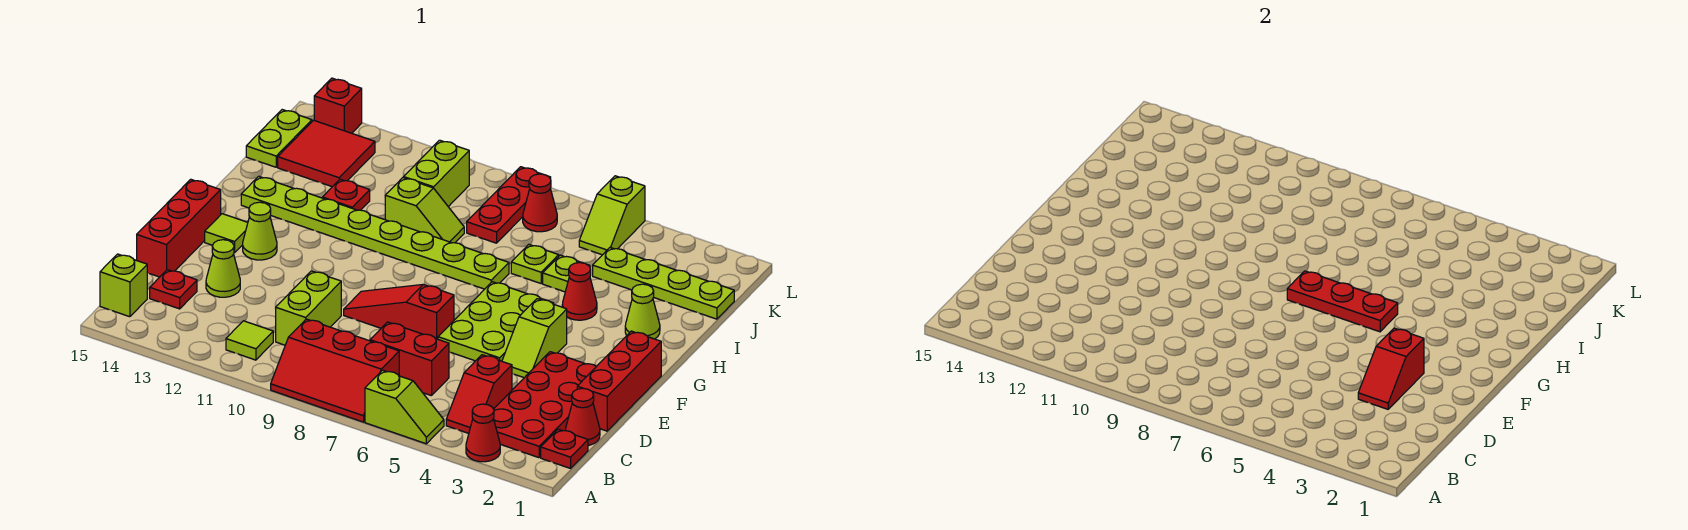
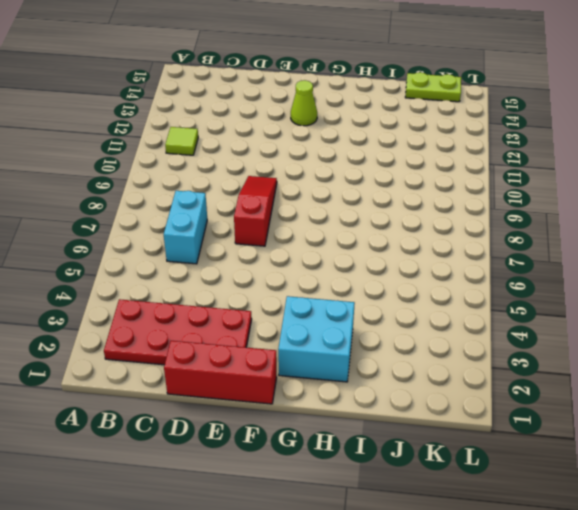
cyan 1x2 brick [164,191,207,264] -> red 1x2 brick [370,322,449,396]
cyan 2x2 brick [278,296,355,382] -> lime 1x1 cone [625,284,660,339]
none -> red 1x1 cone [466,404,500,462]
none -> lime 1x2 slope [365,370,444,444]
none -> red 2x3 slope [271,319,399,422]
none -> red 1x1 plate [541,429,588,468]

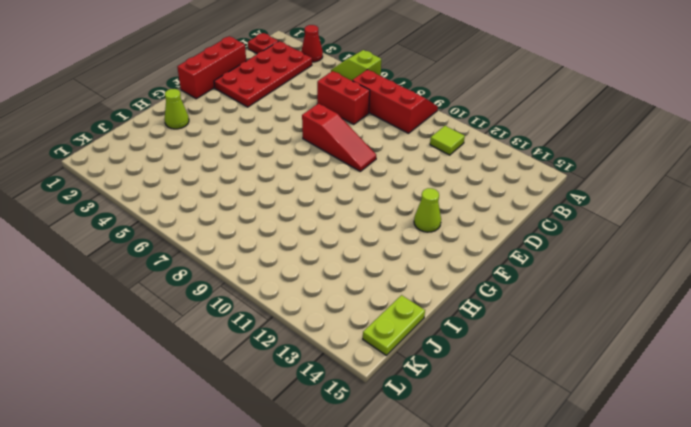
none -> red 1x2 slope [446,355,512,433]
none -> lime 1x1 brick [100,254,147,317]
none -> red 1x1 cone [565,388,600,446]
none -> lime 1x2 brick [276,271,341,345]

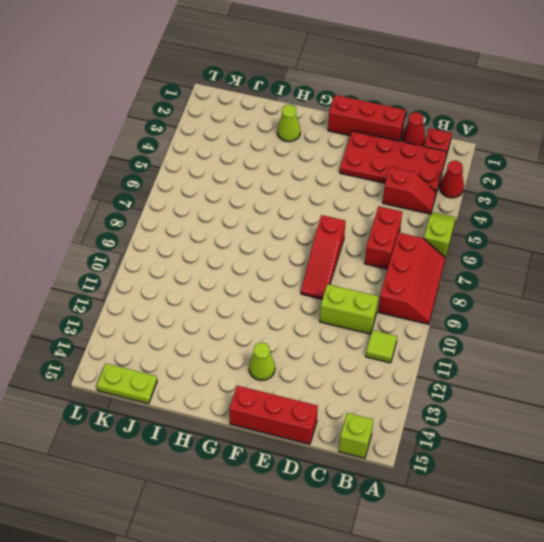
none -> red 1x1 plate [150,270,197,309]
none -> lime 1x1 cone [206,240,240,297]
none -> lime 1x2 slope [502,299,567,378]
none -> lime 2x3 plate [438,282,554,361]

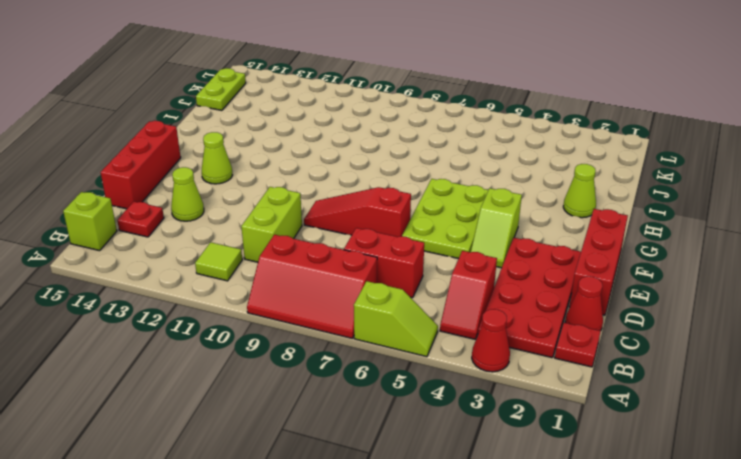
none -> lime 1x1 tile [205,214,248,253]
none -> red 1x1 cone [562,263,597,320]
none -> lime 1x8 plate [241,176,509,289]
none -> lime 1x1 plate [543,255,590,292]

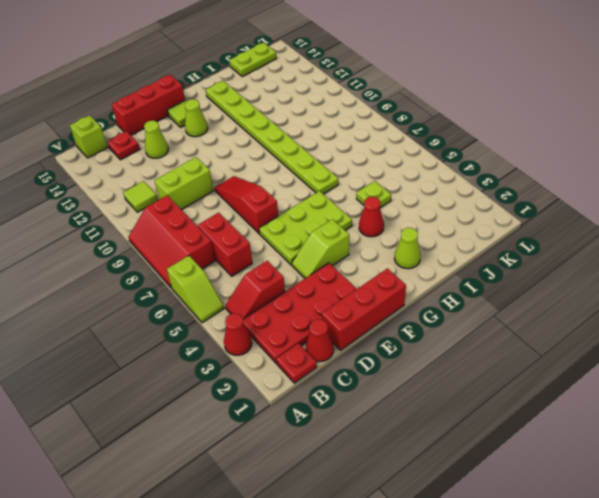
none -> lime 1x1 plate [511,244,559,283]
none -> lime 1x2 slope [385,177,464,243]
none -> red 1x1 plate [322,179,370,210]
none -> lime 1x4 plate [593,247,734,319]

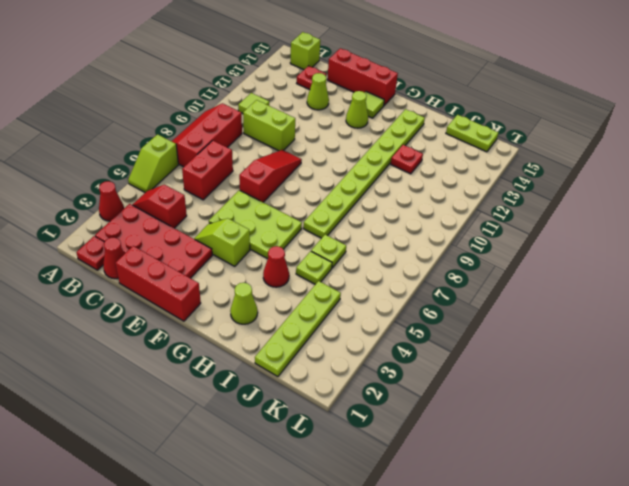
none -> lime 1x2 slope [385,177,464,243]
none -> red 1x3 plate [467,167,551,243]
none -> lime 1x2 brick [404,140,469,207]
none -> red 2x2 tile [278,120,375,187]

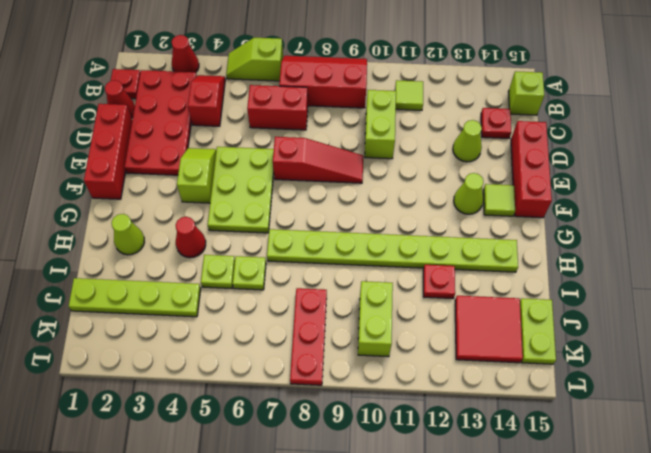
none -> lime 1x2 slope [385,177,464,243]
none -> lime 1x2 slope [579,176,645,255]
none -> red 1x1 cone [523,174,557,232]
none -> red 1x1 brick [314,78,362,133]

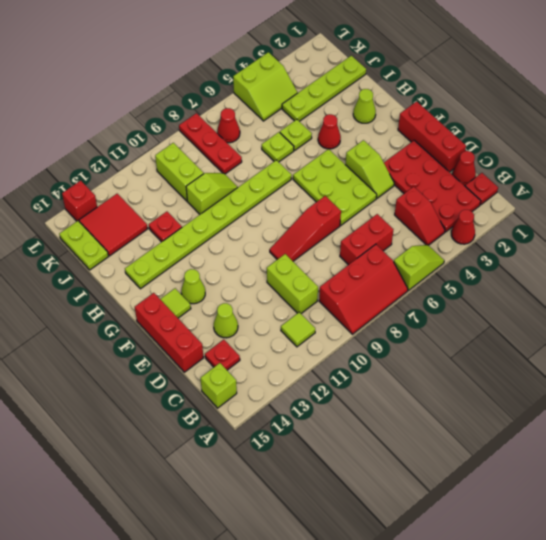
lime 2x2 slope [233,52,298,121] -> lime 1x2 slope [579,176,645,255]
none -> red 1x2 slope [1358,328,1424,409]
none -> red 1x3 plate [1287,271,1398,332]

